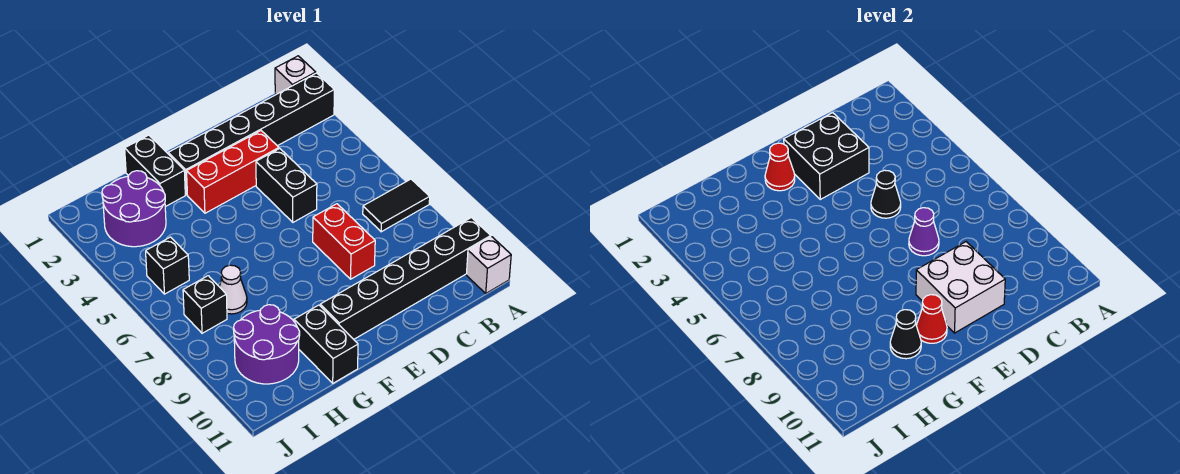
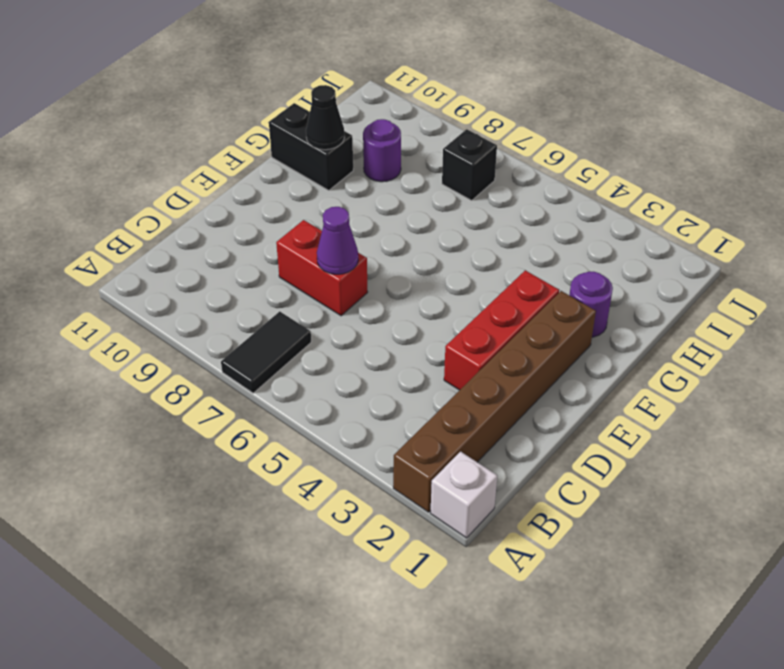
brown 1x6 brick [393,291,596,512] -> black 1x6 brick [168,73,334,195]
purple 1x1 round brick [569,272,613,337] -> black 1x2 brick [125,135,185,207]
purple 1x1 round brick [363,119,401,182] -> purple 2x2 round brick [234,305,300,384]
none -> black 1x6 brick [320,218,491,339]
none -> white 1x1 brick [466,237,511,293]
none -> black 1x2 brick [256,149,317,222]

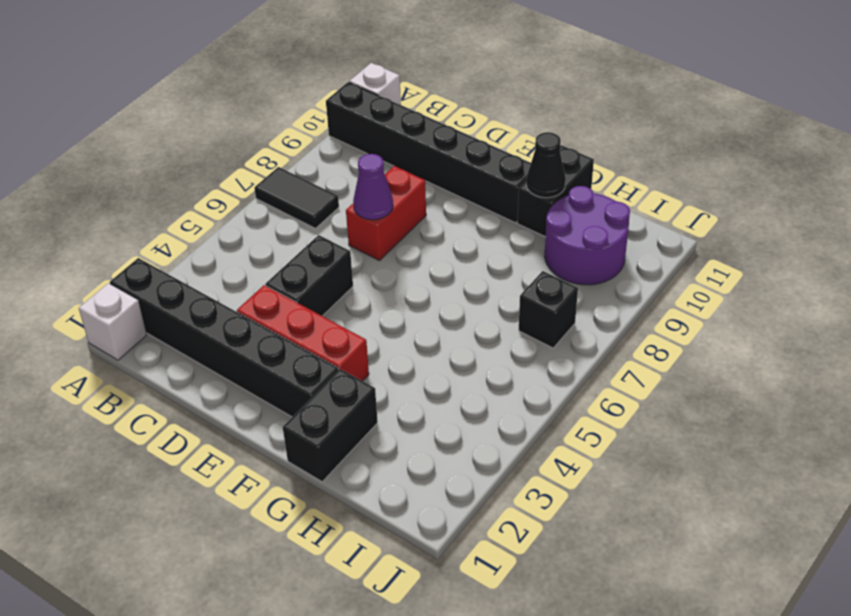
none -> purple 2x2 round brick [102,171,166,247]
none -> white 1x1 cone [219,265,247,314]
none -> black 1x1 brick [146,237,189,294]

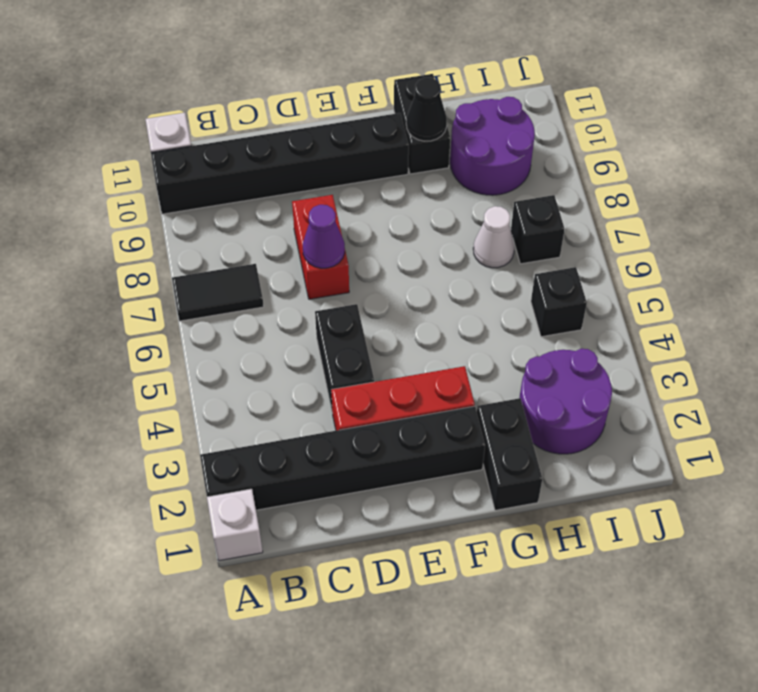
none -> black 2x2 brick [784,113,869,199]
none -> black 1x1 cone [871,170,901,218]
none -> white 2x2 brick [916,242,1005,333]

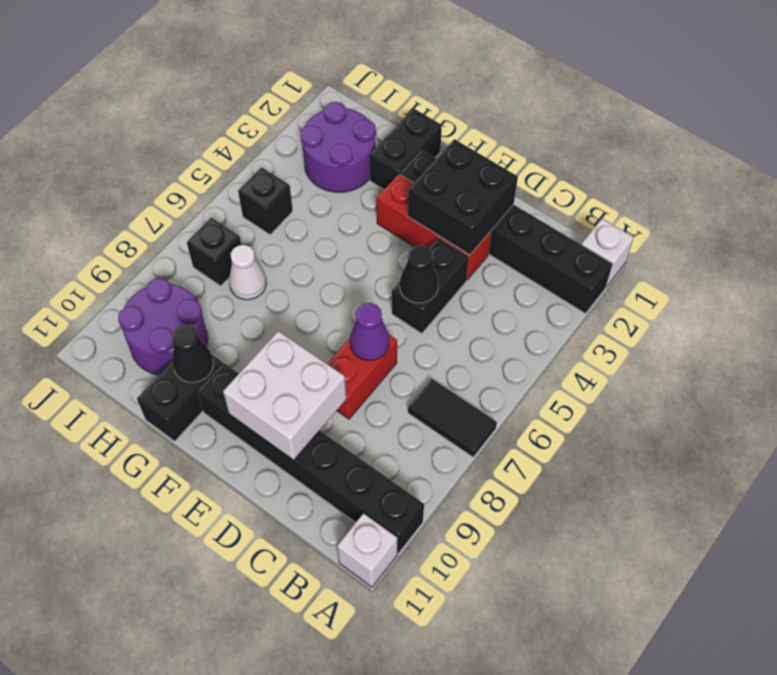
none -> red 1x1 cone [765,143,795,191]
none -> red 1x1 cone [917,295,947,343]

